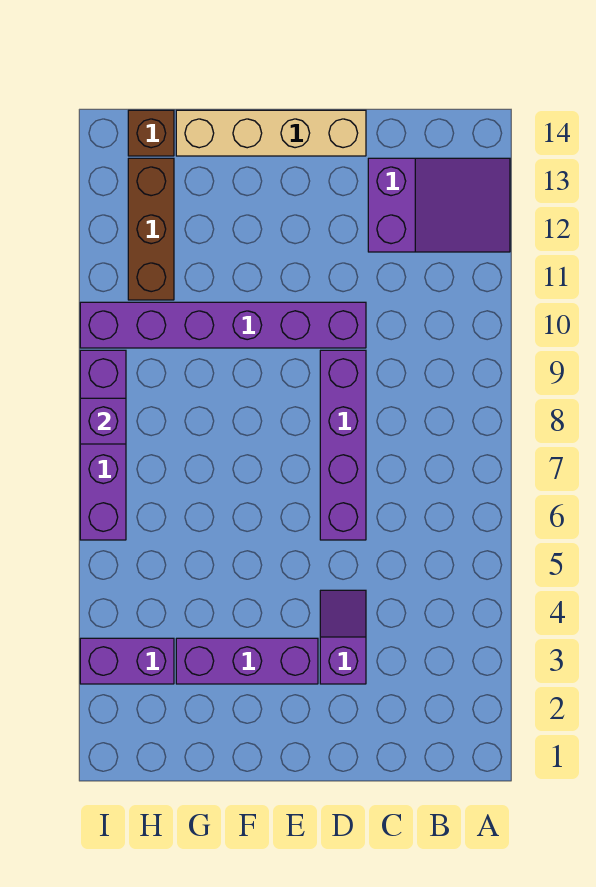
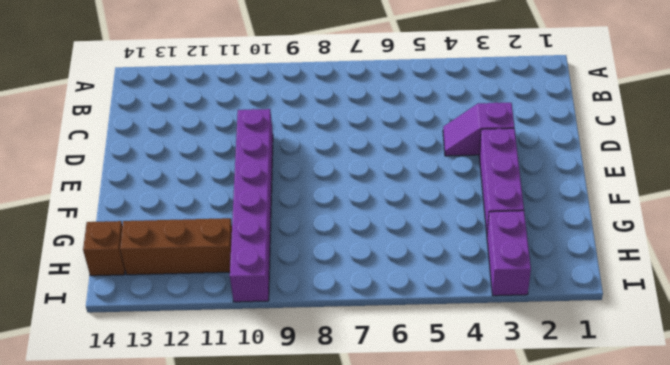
none -> purple 2x3 slope [368,158,510,252]
none -> purple 1x4 brick [320,350,366,540]

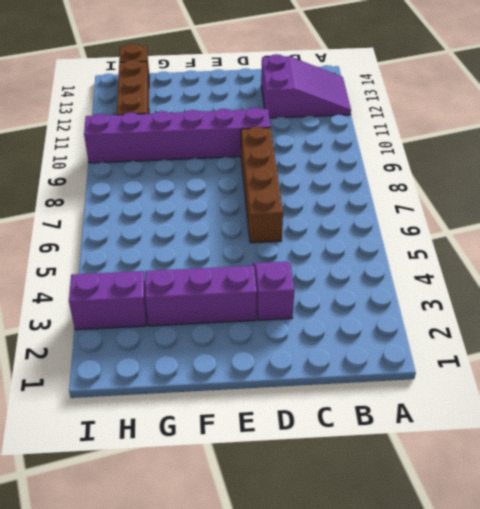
brown 1x4 brick [241,126,283,243] -> purple 1x4 brick [320,350,366,540]
none -> tan 1x4 brick [176,110,366,156]
none -> purple 1x4 brick [80,350,126,540]

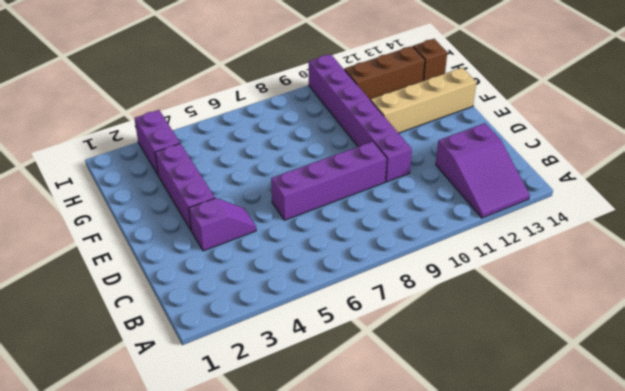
tan 1x4 brick [371,68,476,133] -> tan 1x4 brick turned to [176,110,366,156]
none -> purple 1x4 brick [80,350,126,540]
none -> purple 1x1 brick [80,398,126,444]

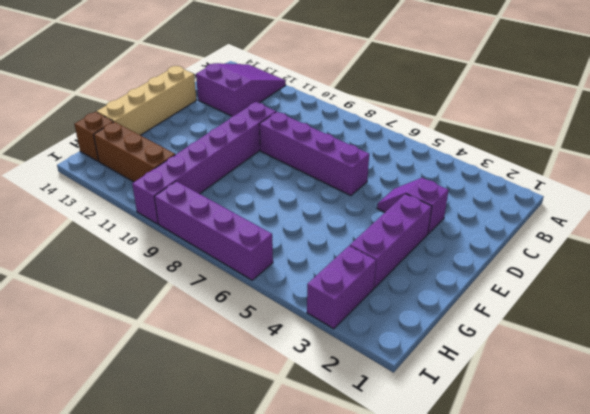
none -> purple 1x1 brick [80,398,126,444]

